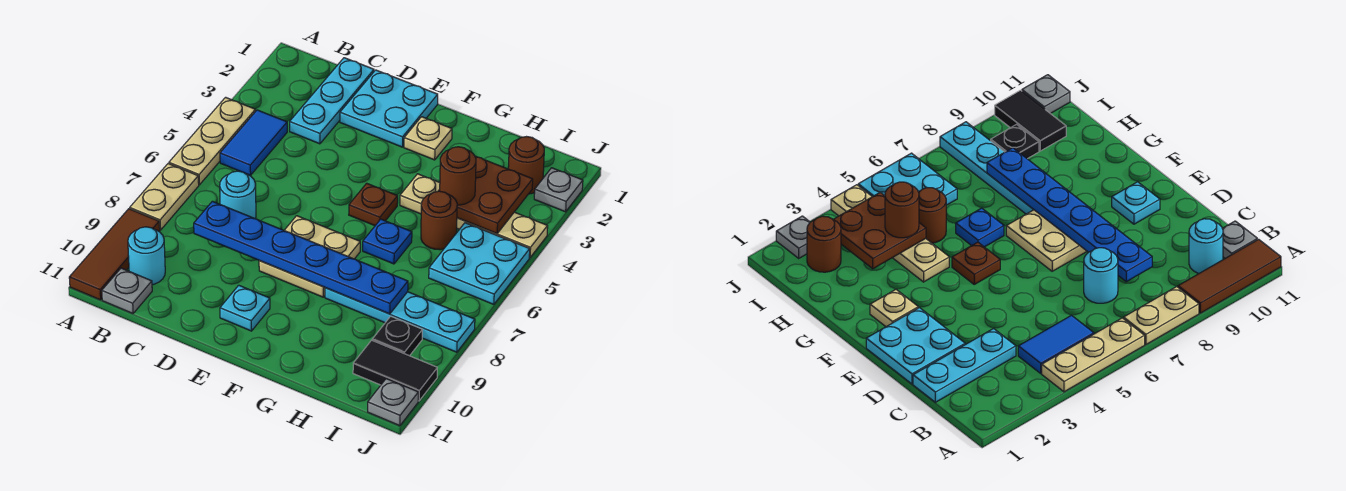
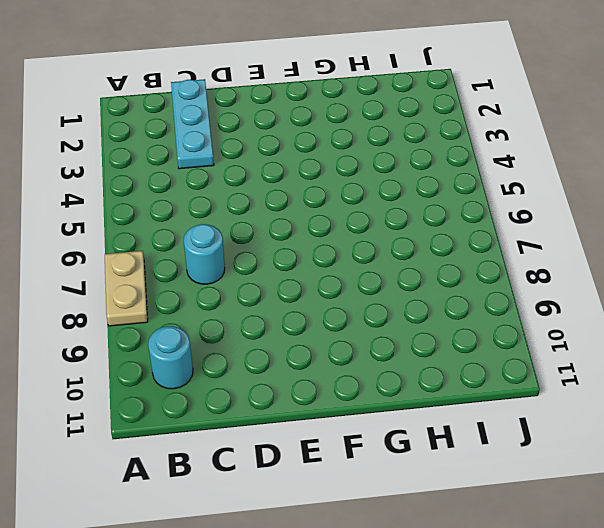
none -> tan 1x3 plate [169,97,255,185]
none -> brown 1x3 tile [69,209,160,300]
none -> blue 1x2 tile [220,110,287,175]

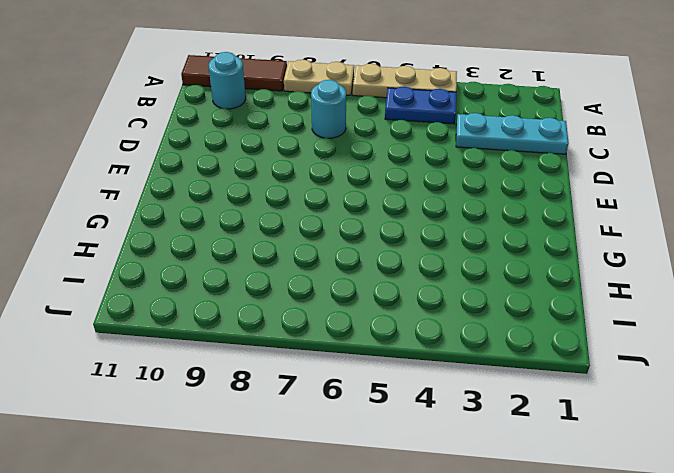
blue 1x2 plate [385,86,456,124] -> blue 1x2 tile [220,110,287,175]
none -> grey 1x1 plate [102,268,152,313]
none -> cyan 2x2 plate [340,70,438,147]
none -> tan 2x2 plate [259,216,360,297]

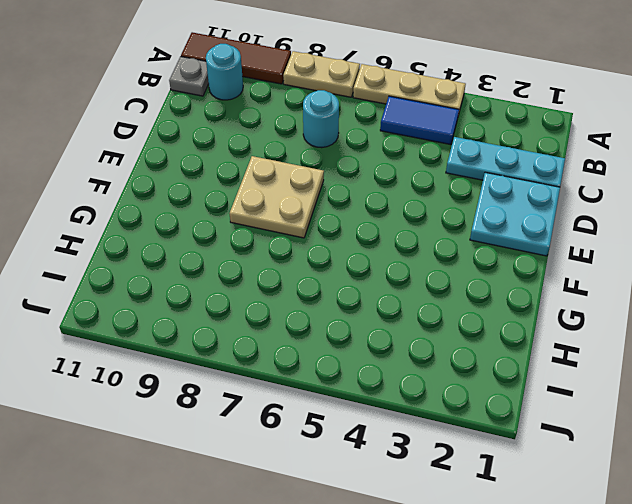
none -> cyan 1x1 plate [220,285,270,331]
none -> tan 1x1 plate [404,117,452,160]
none -> brown 1x1 plate [349,183,398,226]

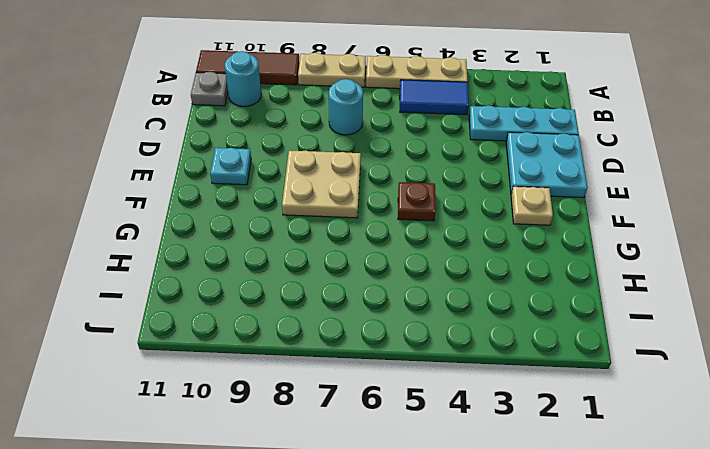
none -> tan 1x4 plate [400,174,548,258]
none -> blue 1x1 plate [363,219,412,264]
none -> cyan 1x4 plate [325,288,475,352]

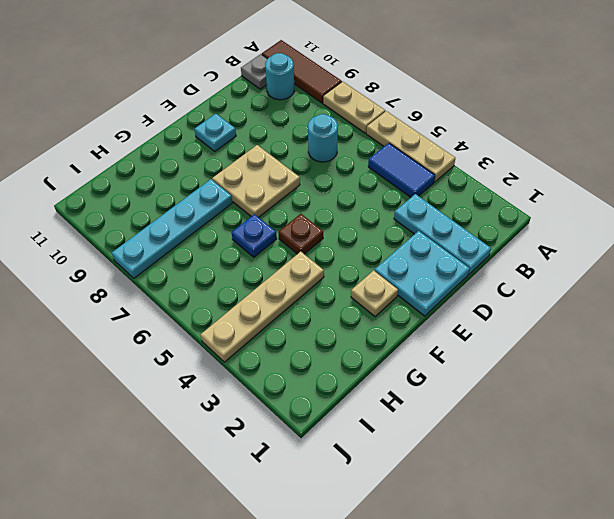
none -> brown 1x1 round brick [421,191,457,250]
none -> brown 1x1 round brick [508,137,544,194]
none -> cyan 2x2 plate [429,223,530,304]

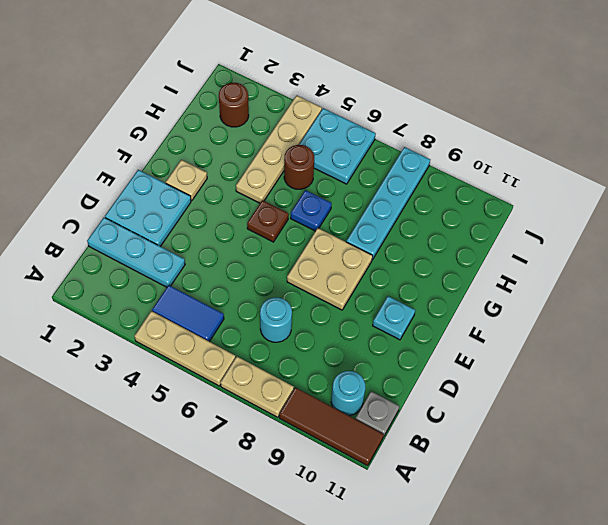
none -> black 1x1 plate [372,316,422,356]
none -> black 1x2 tile [353,340,437,401]
none -> grey 1x1 plate [534,168,583,212]

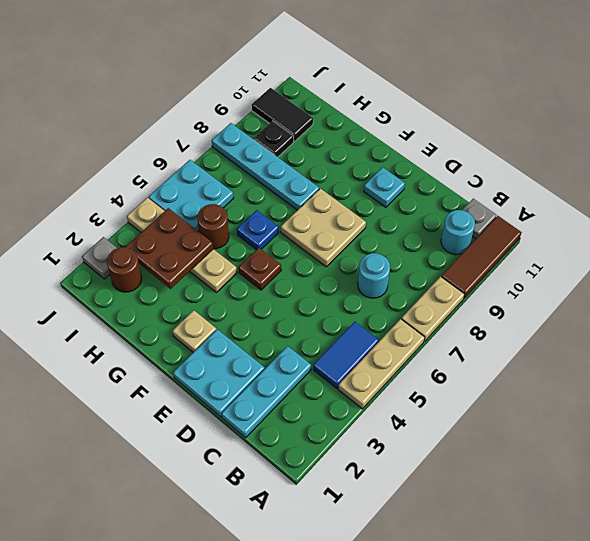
none -> grey 1x1 plate [368,379,418,426]
none -> blue 1x6 plate [194,201,408,314]
none -> brown 1x1 round brick [440,147,476,205]

